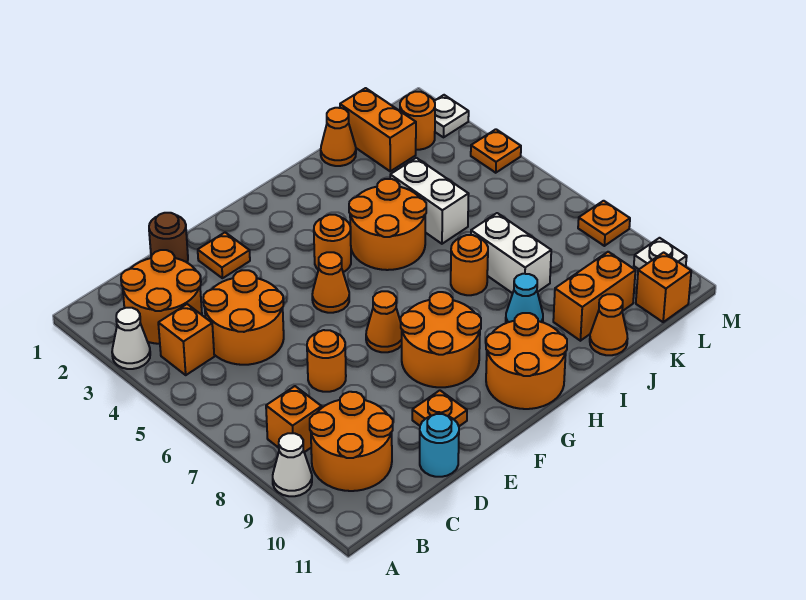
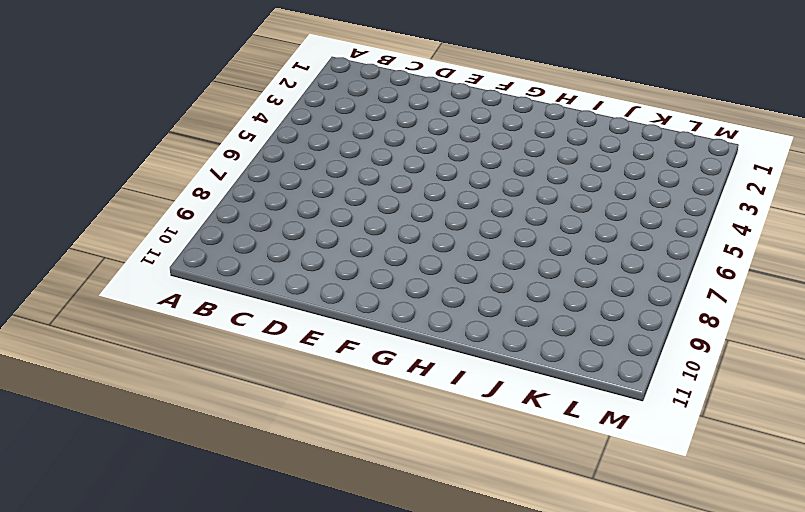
none -> white 1x1 cone [112,308,150,369]
none -> white 1x1 cone [273,433,312,496]
none -> orange 2x2 round brick [121,250,202,344]
none -> orange 1x1 brick [158,304,214,375]

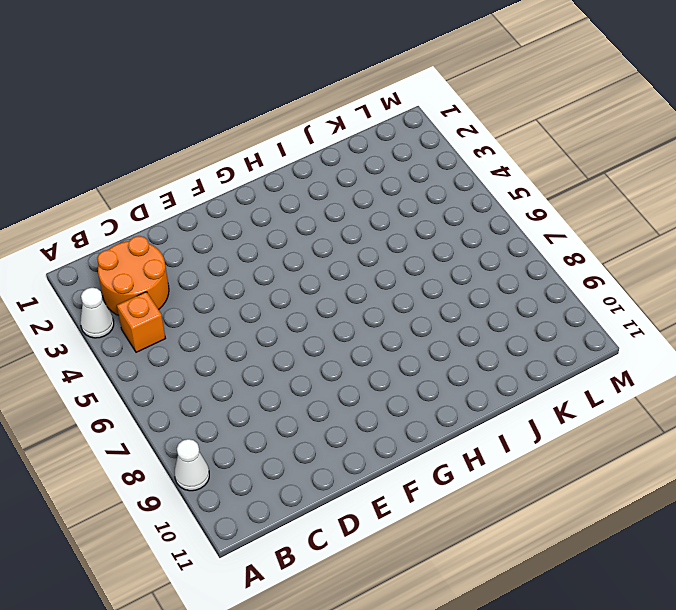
none -> orange 1x1 brick [266,386,322,452]
none -> orange 2x2 round brick [310,392,393,491]
none -> orange 2x2 round brick [203,270,284,365]
none -> brown 1x1 round brick [149,213,188,262]

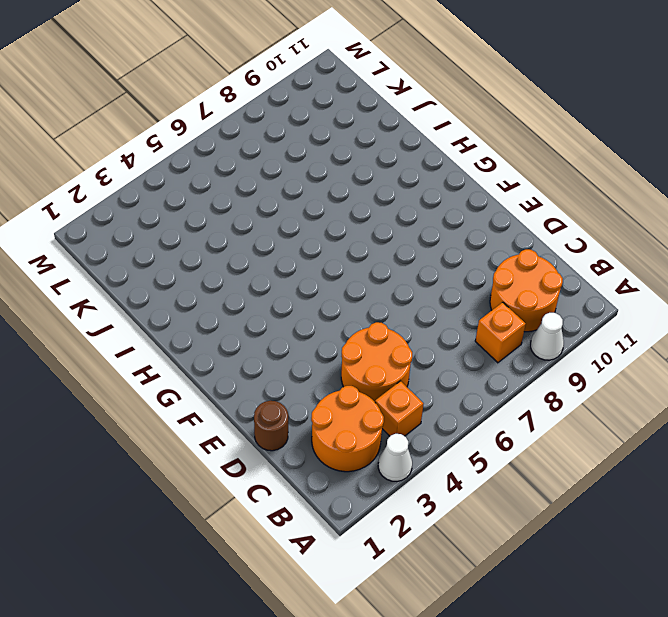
none -> orange 1x1 round brick [307,330,346,392]
none -> cyan 1x1 round brick [420,414,459,477]
none -> orange 1x1 plate [198,232,250,278]
none -> orange 1x1 plate [412,390,467,426]

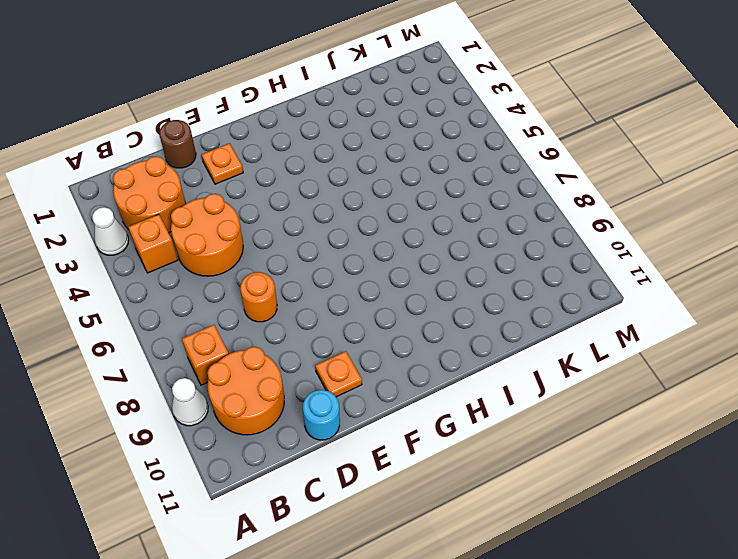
none -> orange 1x1 cone [312,252,349,313]
none -> orange 1x1 cone [366,291,402,352]
none -> orange 2x2 round brick [401,292,481,387]
none -> orange 1x1 round brick [314,215,351,272]

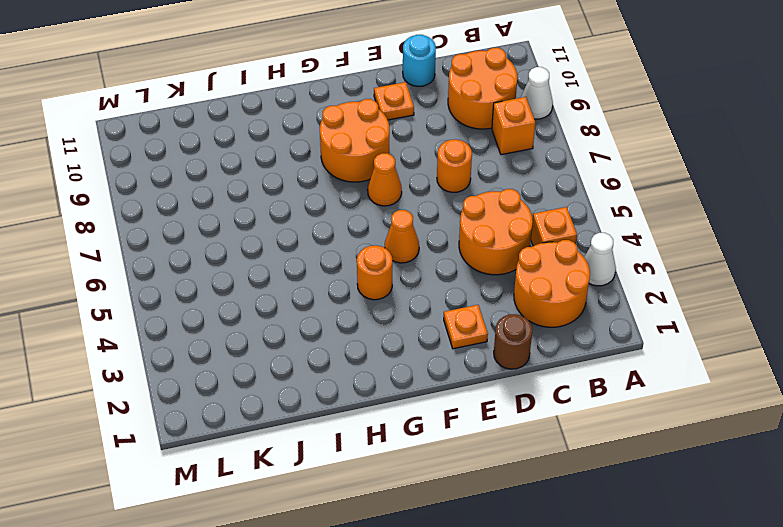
none -> orange 2x2 round brick [486,313,567,409]
none -> orange 2x2 round brick [349,179,426,270]
none -> orange 1x1 round brick [451,235,488,295]
none -> cyan 1x1 cone [506,274,543,323]

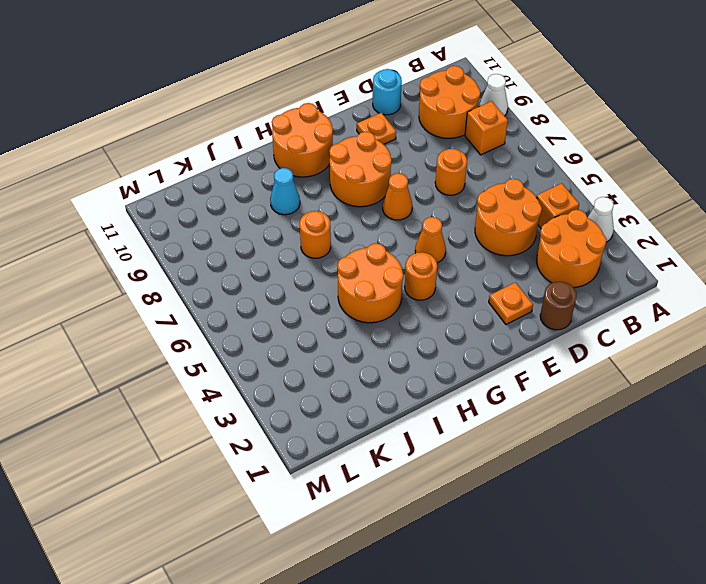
none -> orange 1x1 cone [321,108,356,166]
none -> white 1x2 brick [390,158,469,244]
none -> white 1x2 brick [471,213,551,293]
none -> orange 1x2 brick [553,252,635,341]

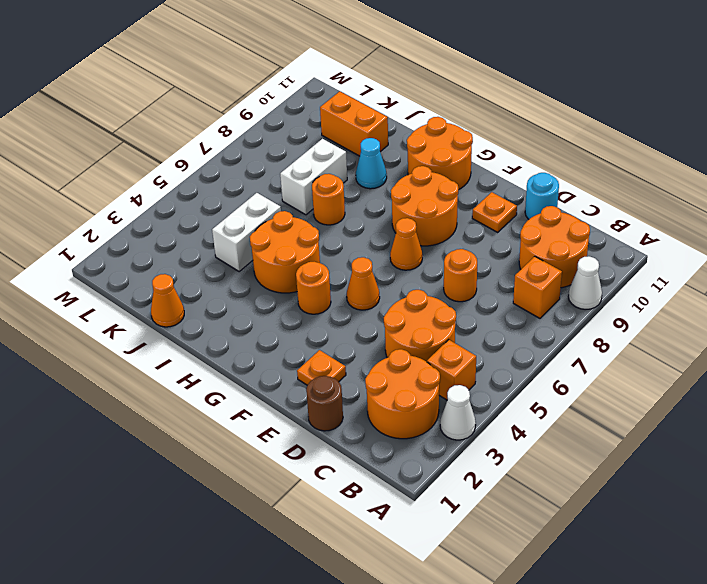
none -> orange 1x1 cone [590,294,628,355]
none -> orange 1x2 brick [340,88,416,171]
none -> orange 1x1 round brick [400,92,435,150]
none -> orange 1x1 brick [636,252,691,322]

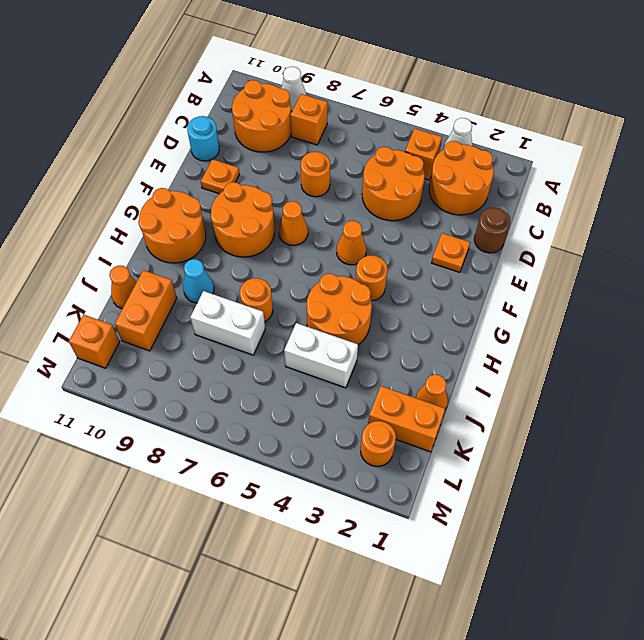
none -> white 1x1 plate [434,95,469,137]
none -> orange 1x1 plate [471,129,521,173]
none -> orange 1x1 plate [578,201,630,246]
none -> white 1x1 plate [634,238,687,269]

